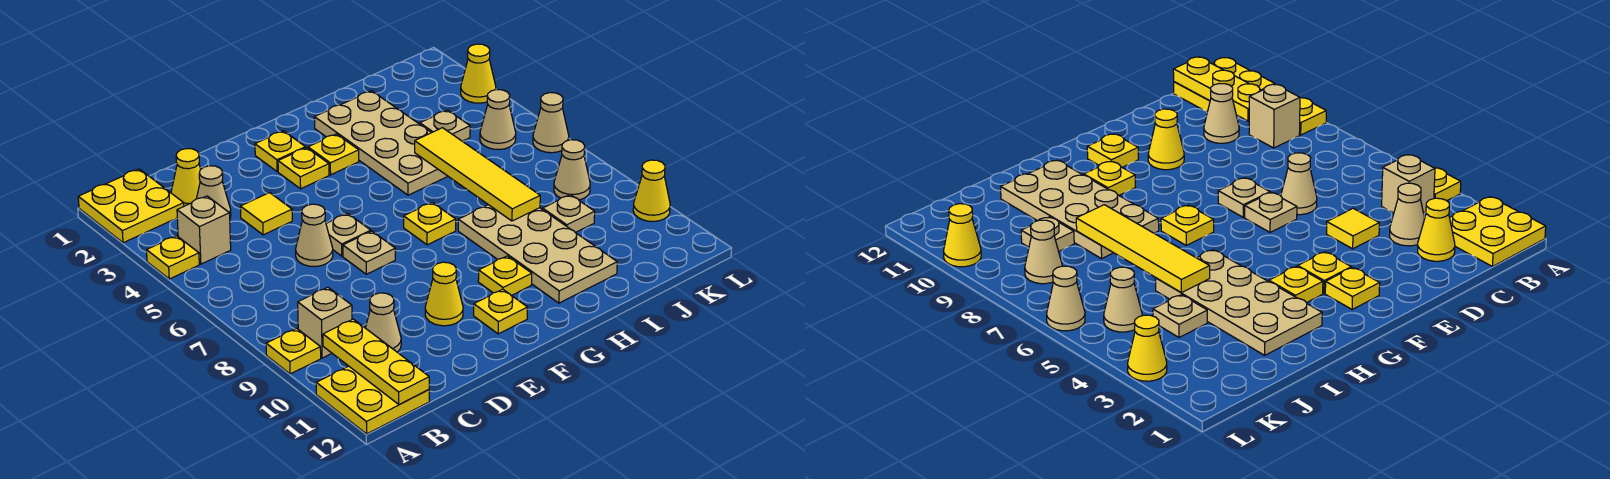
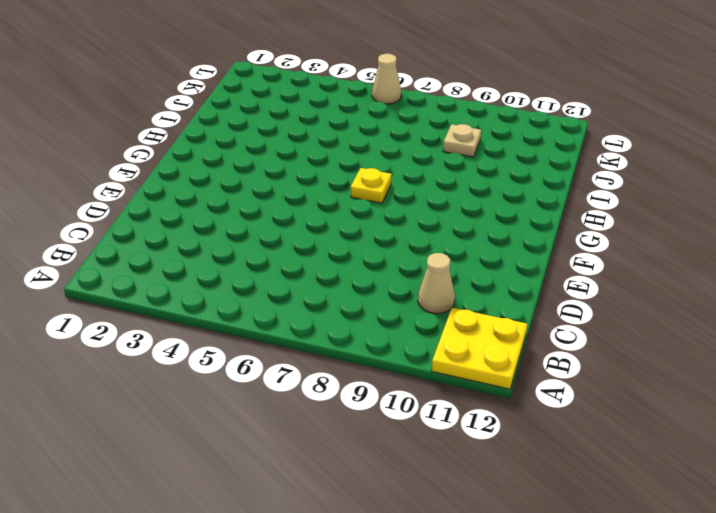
none -> yellow 2x2 plate [78,169,184,243]
none -> yellow 1x1 plate [147,236,199,279]
none -> yellow 1x1 plate [266,328,321,374]
none -> tan 1x1 brick [177,196,231,264]

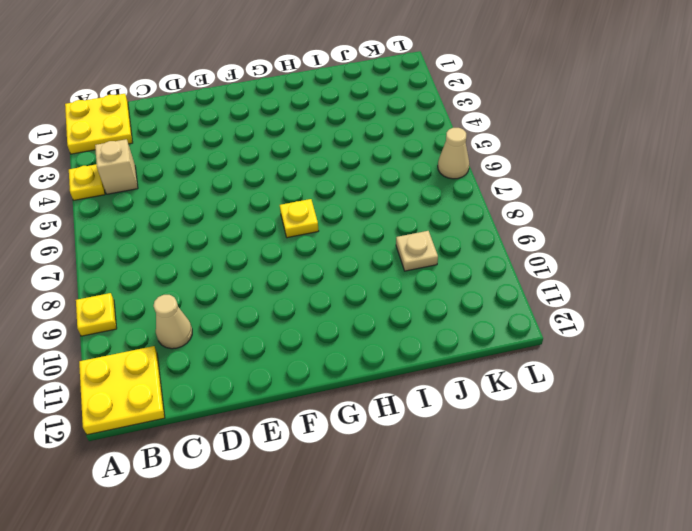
none -> tan 1x1 brick [298,287,352,358]
none -> yellow 1x1 cone [171,149,201,206]
none -> tan 1x1 cone [197,166,231,217]
none -> yellow 1x1 tile [240,193,292,235]

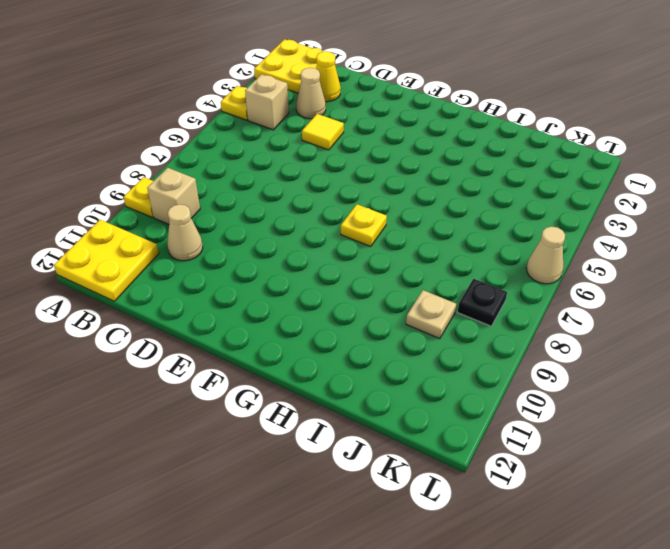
black 1x1 plate [458,279,507,326] -> tan 1x1 cone [554,140,590,200]
none -> tan 1x1 cone [296,204,333,267]
none -> tan 1x1 plate [326,213,371,256]
none -> tan 1x1 plate [343,231,395,274]
none -> yellow 1x1 cone [425,262,463,326]

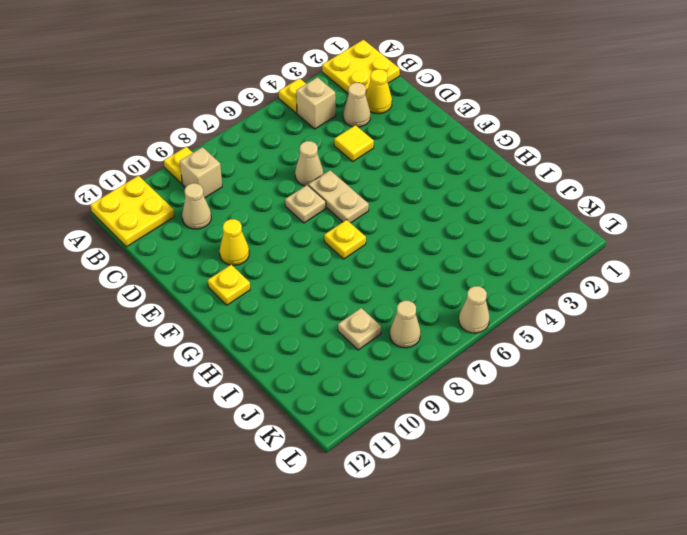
tan 1x2 plate [308,170,369,223] -> tan 1x1 plate [326,213,371,256]
none -> yellow 1x1 plate [255,131,306,172]
none -> yellow 1x1 plate [278,148,329,189]
none -> yellow 1x1 plate [308,134,359,175]
none -> yellow 1x1 plate [478,256,532,295]

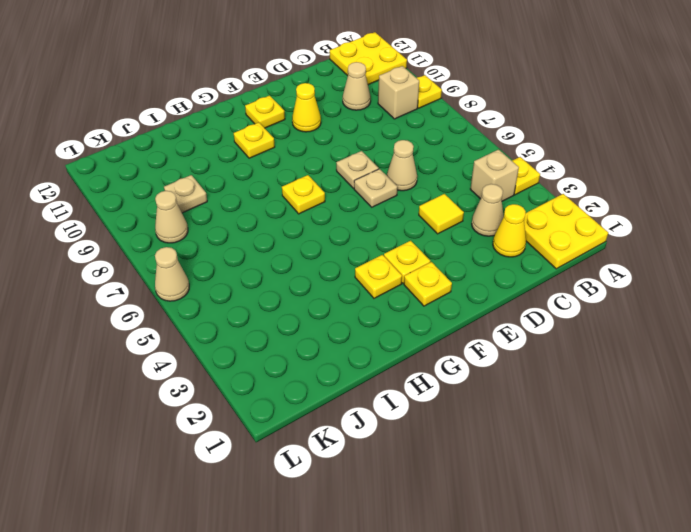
none -> tan 2x4 plate [314,91,448,195]
none -> tan 2x4 plate [458,205,617,303]
none -> tan 1x1 plate [420,110,470,141]
none -> tan 1x1 cone [480,90,516,149]

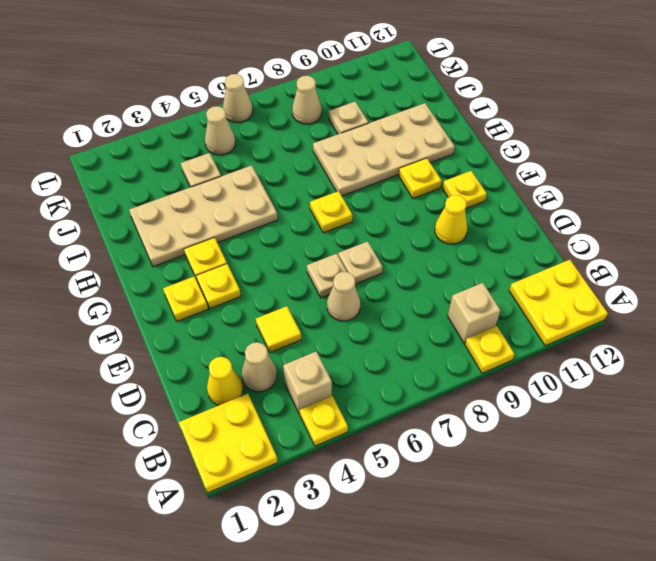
none -> tan 1x1 cone [366,293,401,352]
none -> yellow 1x1 cone [461,44,496,103]
none -> yellow 1x1 cone [633,160,670,221]
none -> yellow 1x3 plate [323,319,429,405]

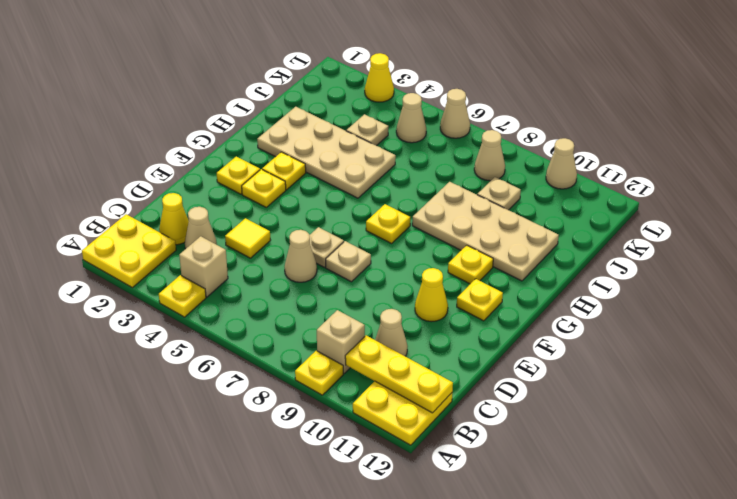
tan 1x1 cone [546,138,577,189] -> yellow 1x1 cone [633,160,670,221]
none -> yellow 1x4 tile [415,128,540,221]

